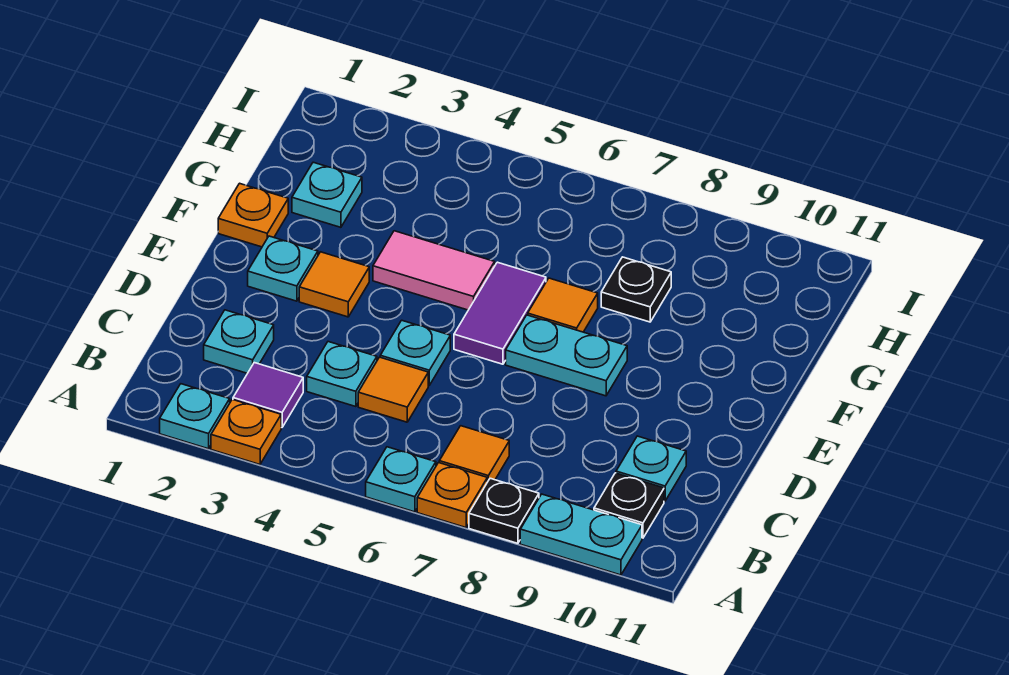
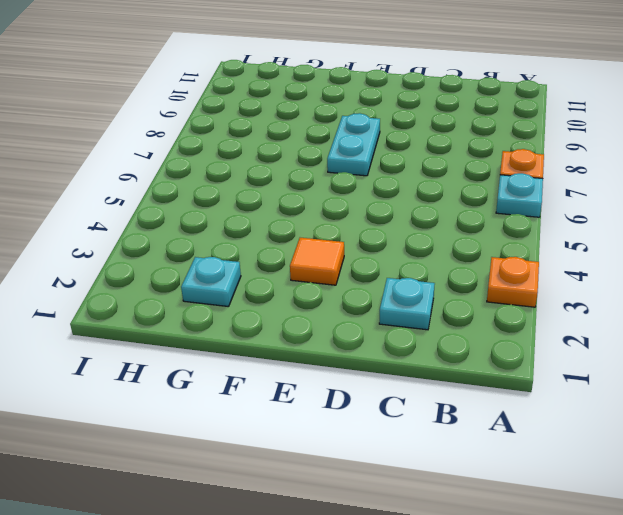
none -> cyan 1x1 plate [160,384,230,449]
none -> black 1x1 plate [469,478,539,543]
none -> cyan 1x2 plate [520,494,642,575]

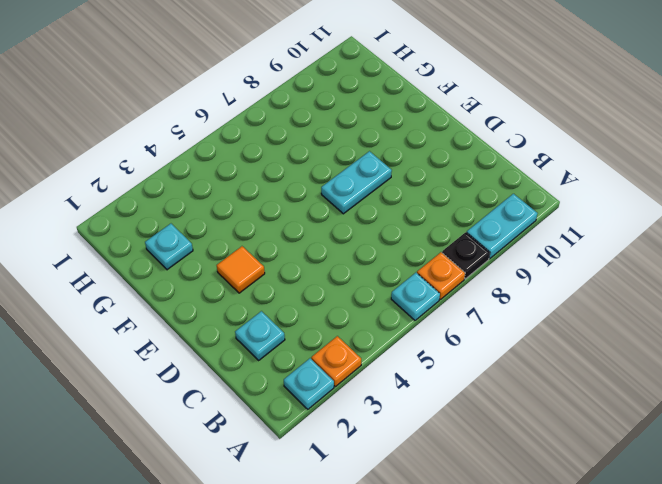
none -> purple 1x1 tile [233,363,303,428]
none -> orange 1x1 tile [439,426,509,482]
none -> black 1x1 plate [594,473,664,538]

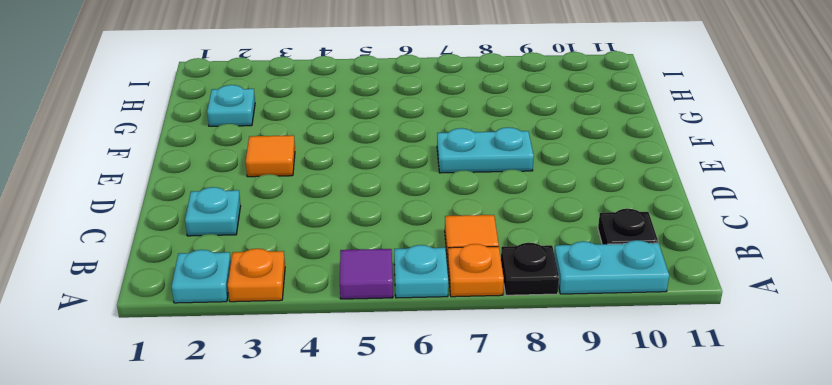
purple 1x1 tile [340,249,393,299] -> purple 1x1 tile moved to [233,363,303,428]
none -> cyan 1x1 plate [307,342,377,407]
none -> orange 1x1 tile [358,357,428,422]
none -> cyan 1x1 plate [616,436,686,501]

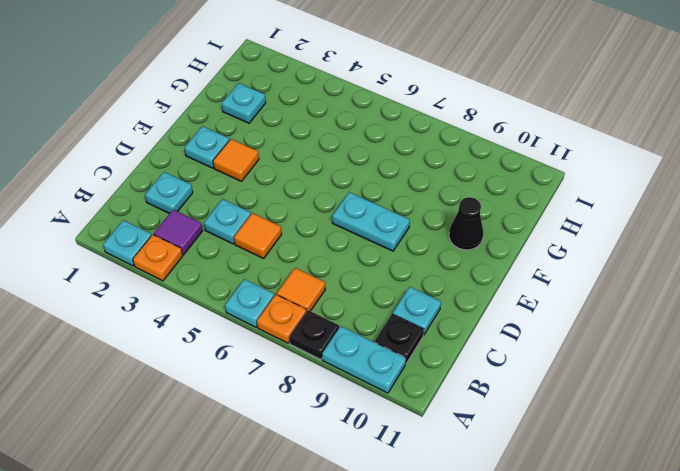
black 1x1 cone [449,197,483,250] -> none
none -> cyan 1x1 plate [380,320,450,385]
none -> purple 1x2 tile [454,262,546,364]
none -> orange 1x1 plate [218,183,288,247]

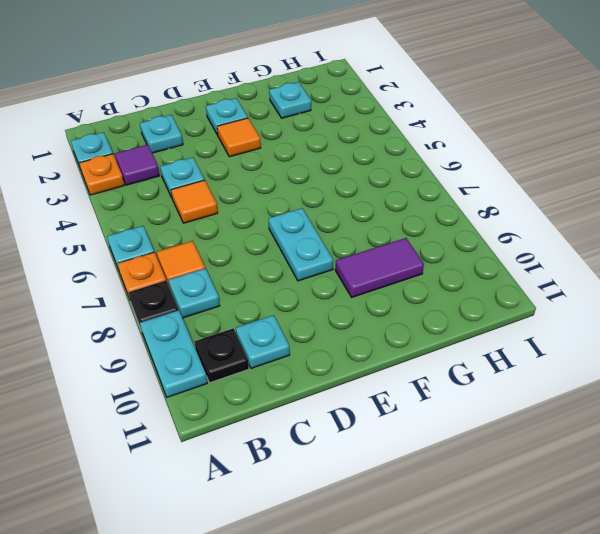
cyan 1x1 plate [169,268,220,318] -> cyan 1x1 plate moved to [380,320,450,385]
purple 1x2 tile [335,238,424,297] -> purple 1x2 tile moved to [454,262,546,364]
none -> orange 1x1 plate [218,183,288,247]
none -> pink 1x2 tile [373,231,495,310]
none -> orange 1x1 tile [528,278,598,332]

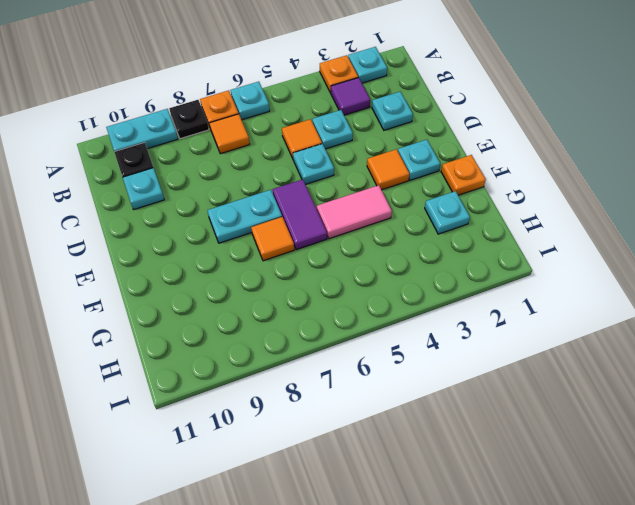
none -> black 1x1 plate [601,257,671,322]

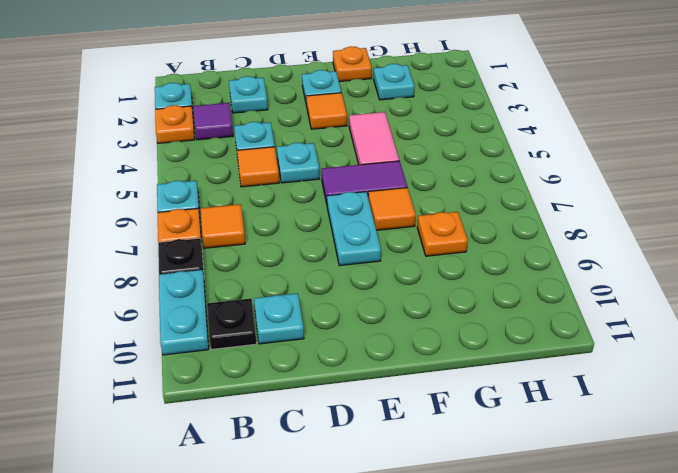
orange 1x1 plate [417,212,468,256] -> black 1x1 plate [601,257,671,322]

